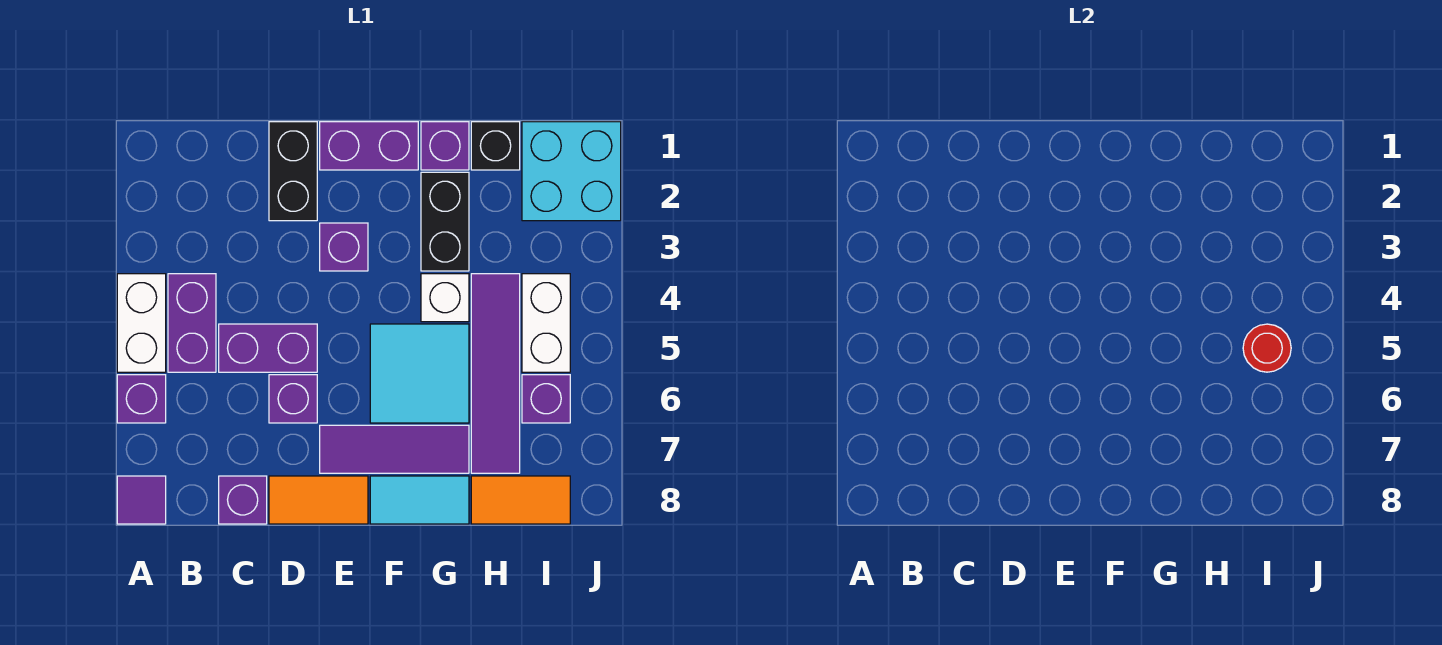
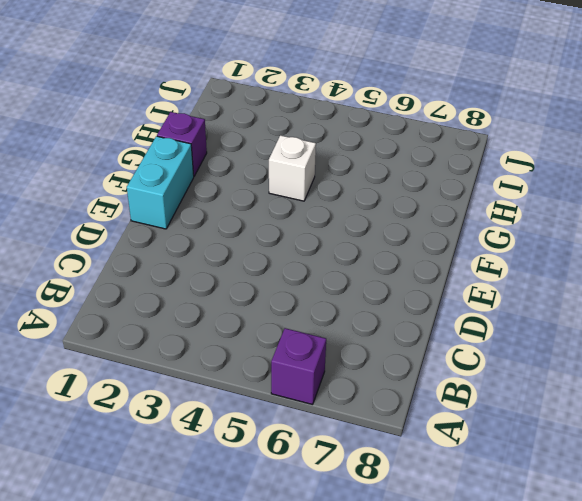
cyan 1x2 brick [127,136,194,229] -> purple 1x2 brick [320,122,418,170]
none -> white 1x2 brick [117,274,166,372]
none -> purple 1x1 tile [117,476,166,524]
none -> purple 1x2 brick [168,274,216,372]

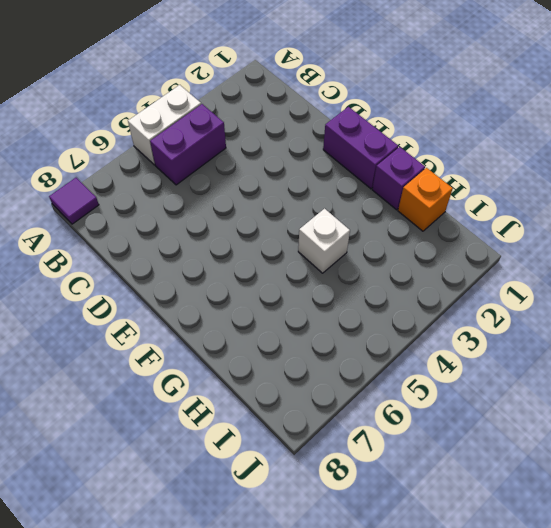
orange 1x1 brick [398,168,453,231] -> black 1x1 brick [471,122,520,170]
none -> purple 1x1 brick [117,375,166,423]
none -> purple 1x2 brick [219,324,317,372]
none -> purple 1x1 brick [219,476,267,524]

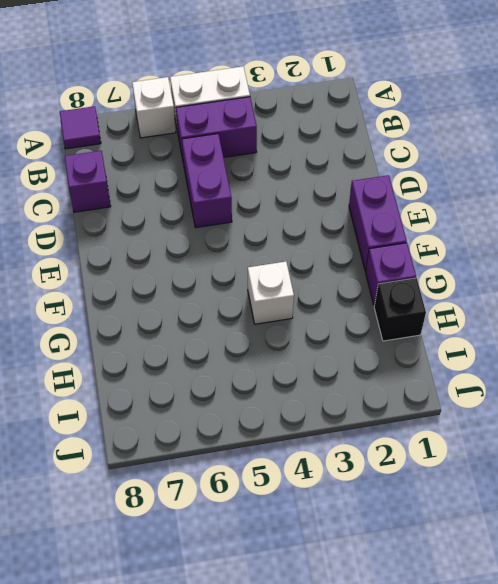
white 1x1 brick [132,77,176,138] -> purple 1x1 brick [117,375,166,423]
none -> black 1x2 brick [269,122,317,221]
none -> purple 1x1 brick [269,375,317,423]
none -> orange 1x2 tile [269,476,368,524]

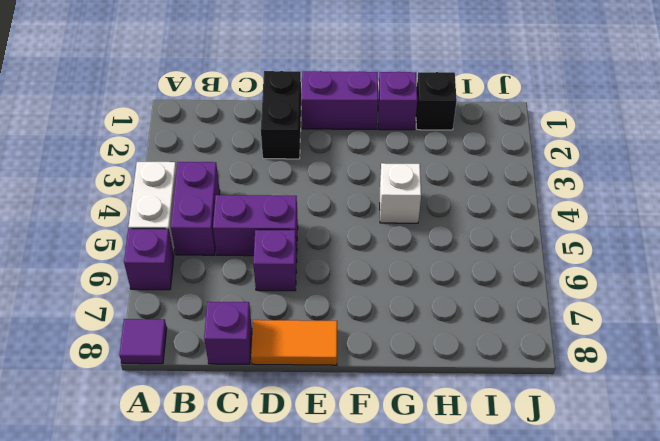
none -> purple 1x1 brick [320,223,368,271]
none -> purple 1x3 tile [320,425,469,473]
none -> cyan 2x2 tile [370,324,469,423]

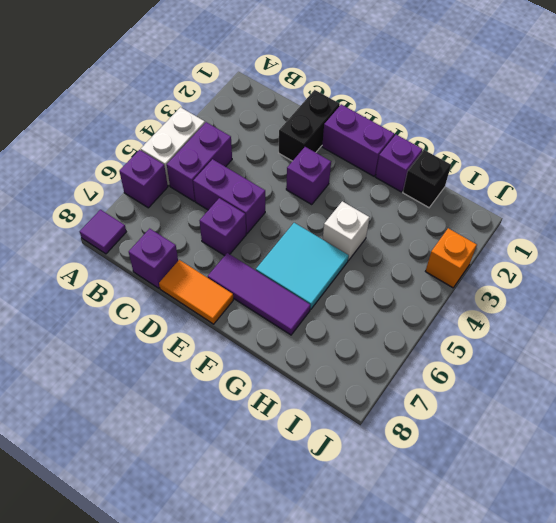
orange 1x1 brick [425,228,477,288] -> none
none -> cyan 1x2 tile [370,476,469,524]
none -> black 1x2 brick [421,172,469,271]
none -> purple 1x4 tile [471,274,520,473]

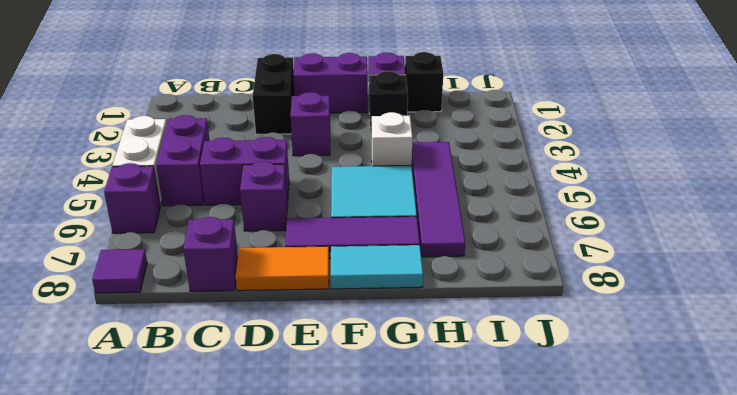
black 1x1 brick [369,71,408,133] -> black 1x2 brick [421,172,469,271]
none -> orange 1x2 tile [471,476,570,524]
none -> cyan 2x2 brick [522,122,621,221]
none -> white 1x2 brick [522,274,570,372]

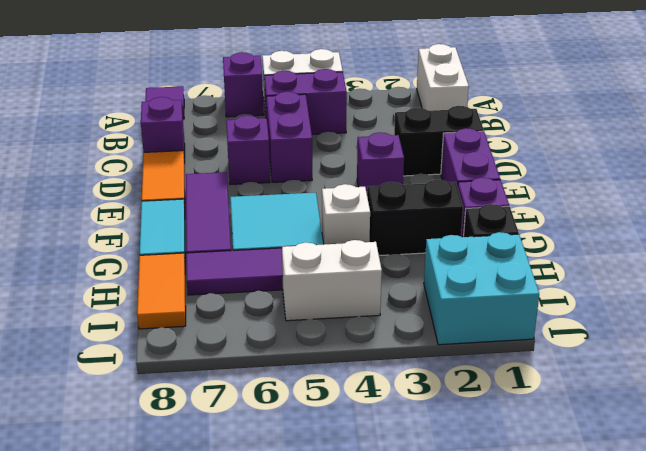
white 1x2 brick [417,44,469,111] -> none
none -> purple 1x1 brick [522,375,570,423]
none -> red 1x1 round brick [1243,324,1291,372]

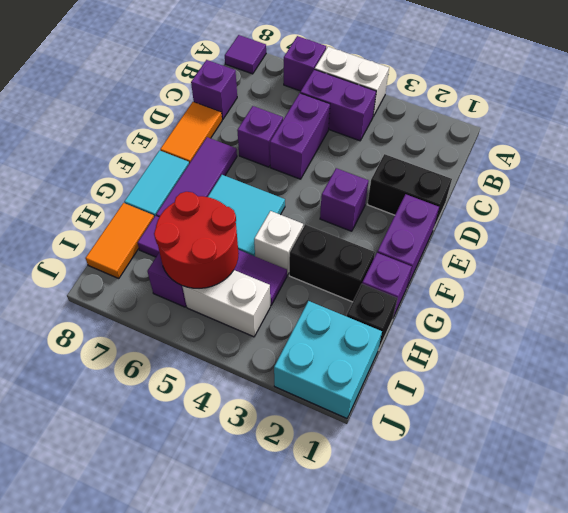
red 2x2 round brick [154,192,239,288] -> red 1x1 round brick [1243,324,1291,372]

